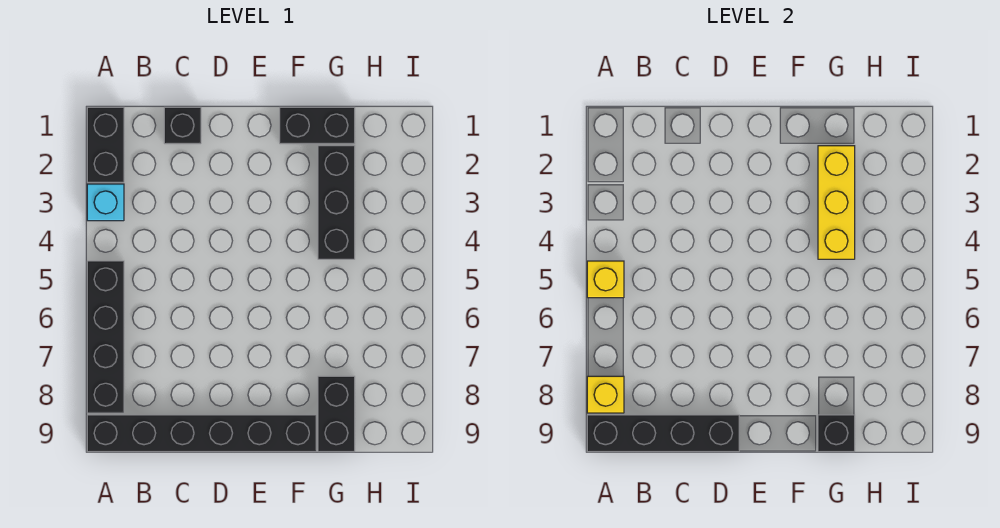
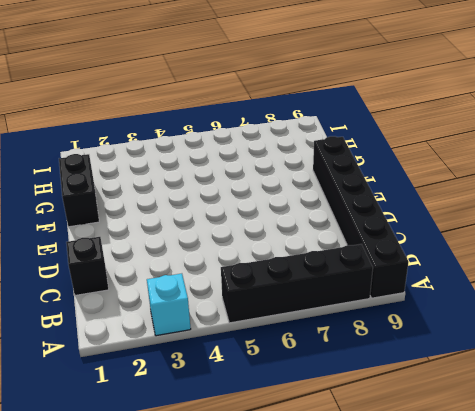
none -> black 1x2 brick [87,107,124,182]
none -> black 1x3 brick [318,146,355,259]
none -> black 1x2 brick [318,376,355,452]

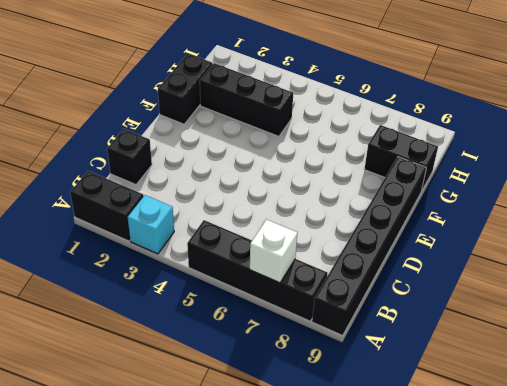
white 1x1 brick [250,220,297,283] -> none
none -> yellow 1x1 brick [587,261,624,298]
none -> yellow 1x1 brick [587,376,624,413]
none -> black 1x4 brick [587,415,739,452]

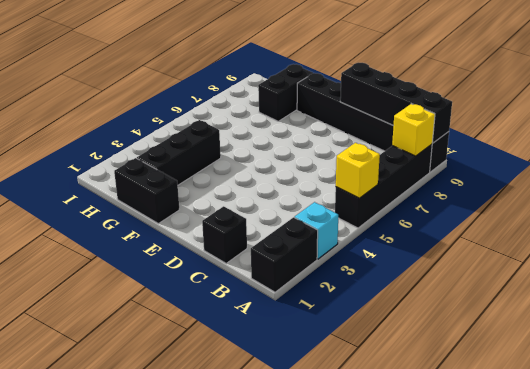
none -> yellow 1x3 brick [818,146,855,259]
none -> black 1x1 brick [818,415,855,452]

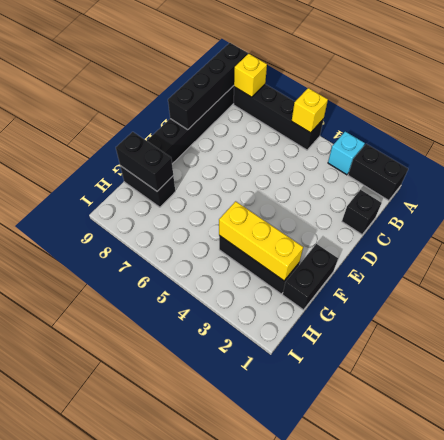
black 1x2 brick [116,132,173,191] -> black 1x1 brick [818,415,855,452]

